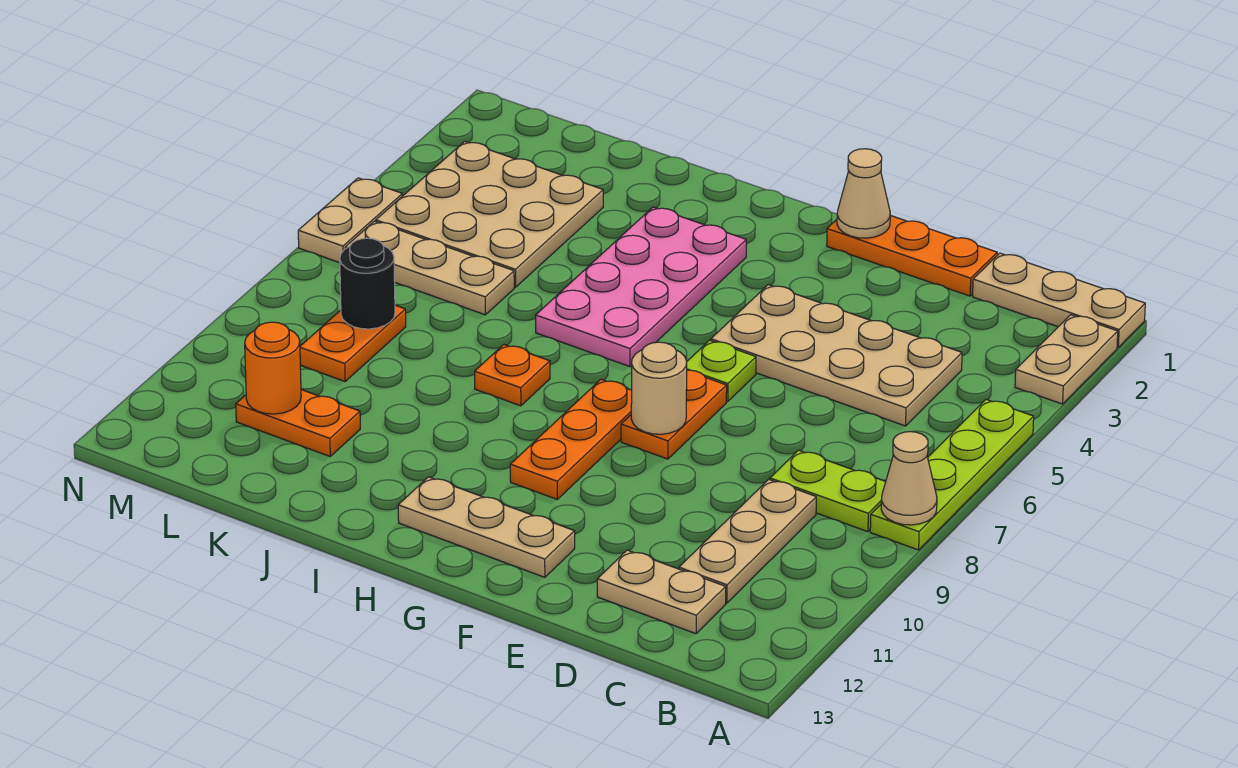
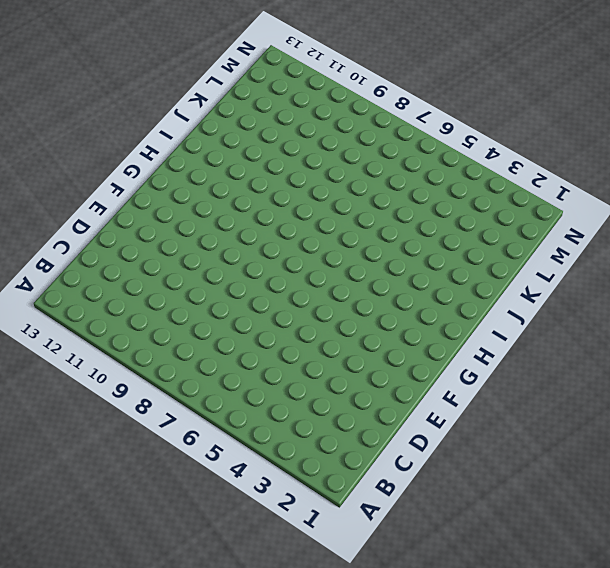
none -> tan 1x3 plate [973,253,1145,347]
none -> tan 1x2 plate [1015,315,1118,404]
none -> lime 1x4 plate [870,399,1034,550]

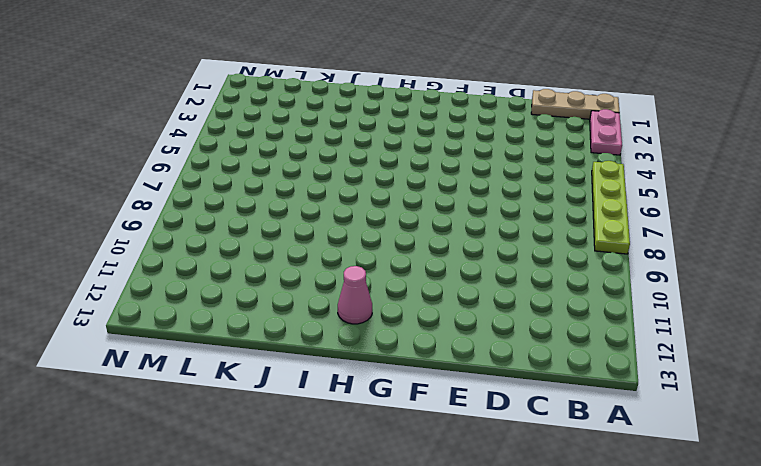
pink 1x2 plate [590,109,622,155] -> tan 1x2 plate [1015,315,1118,404]
pink 1x1 cone [338,266,372,324] -> tan 1x3 plate [398,477,575,577]
none -> lime 1x2 plate [770,450,886,532]
none -> tan 2x4 plate [711,285,962,426]
none -> tan 1x3 plate [679,479,816,603]

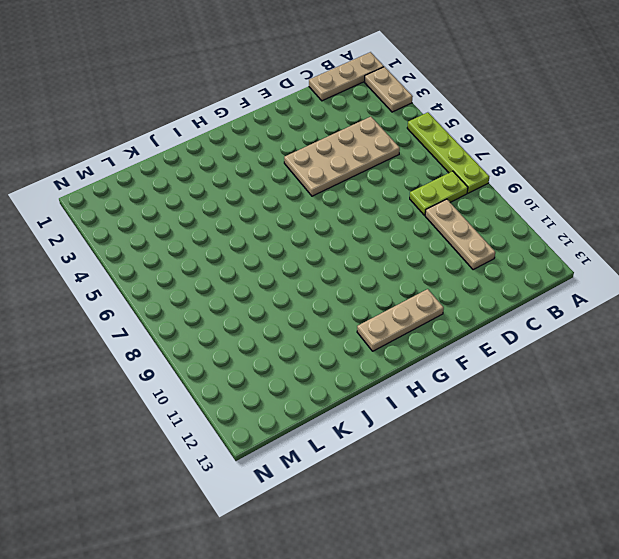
none -> tan 1x2 plate [597,550,726,634]
none -> orange 1x3 plate [827,215,997,296]
none -> lime 1x1 plate [687,340,756,402]

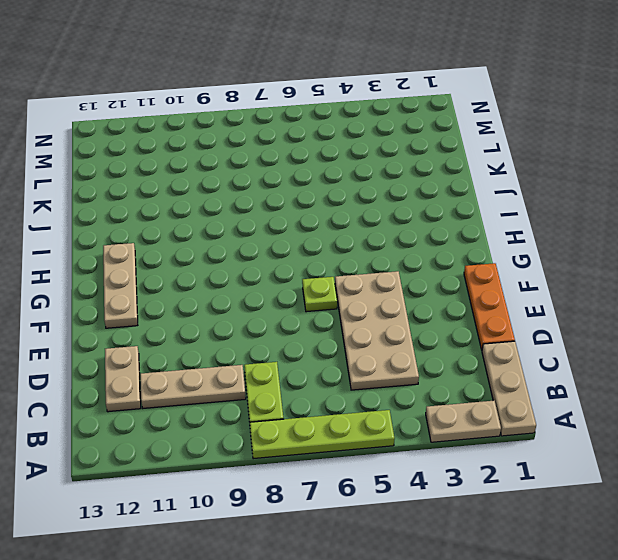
none -> orange 1x2 plate [621,370,727,459]
none -> orange 1x3 plate [510,379,632,499]
none -> pink 2x4 plate [536,207,746,367]

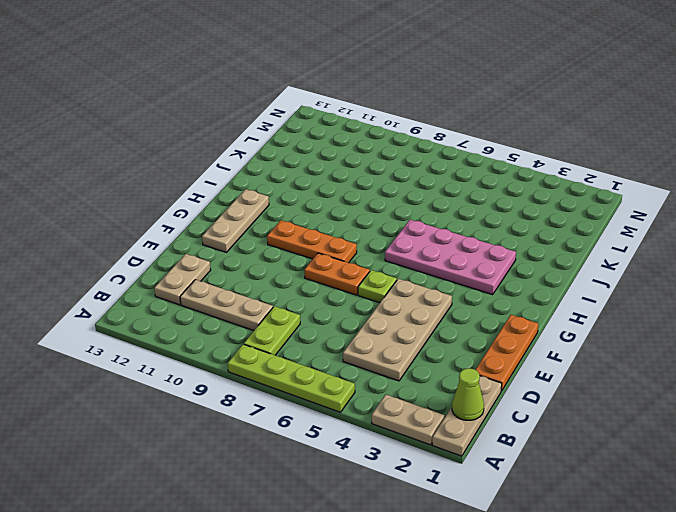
lime 1x1 cone [452,368,484,420] -> none
none -> orange 1x1 plate [475,345,550,406]
none -> tan 3x3 plate [376,141,603,287]
none -> tan 1x3 plate [345,221,514,315]

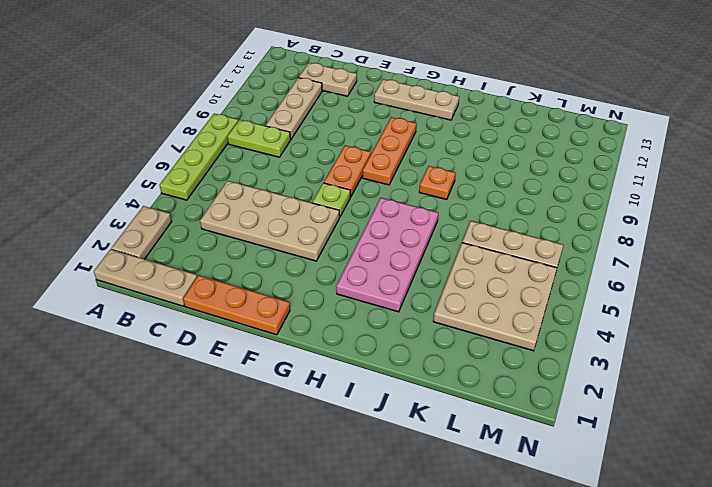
none -> orange 1x2 plate [236,390,360,456]
none -> orange 1x2 plate [300,305,406,381]
none -> tan 1x2 plate [298,178,403,263]

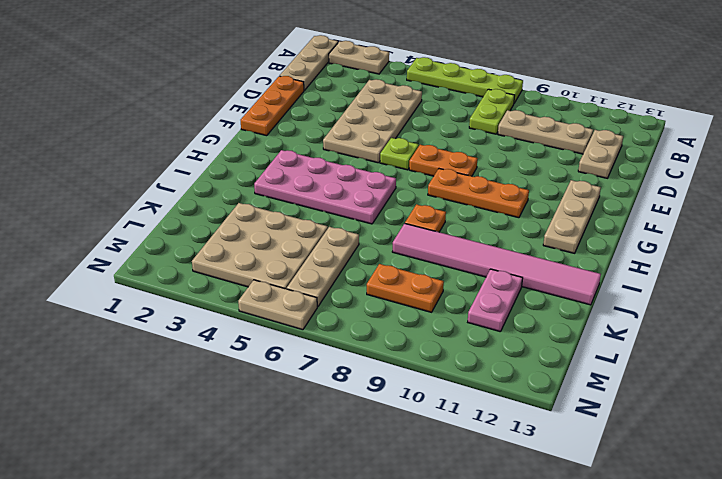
pink 1x6 tile [392,223,601,305] -> none
pink 1x2 plate [468,269,523,332] -> orange 1x2 plate [236,390,360,456]
none -> tan 1x1 cone [881,432,937,525]
none -> tan 1x1 cone [837,149,890,238]
none -> tan 1x1 round brick [631,342,687,434]

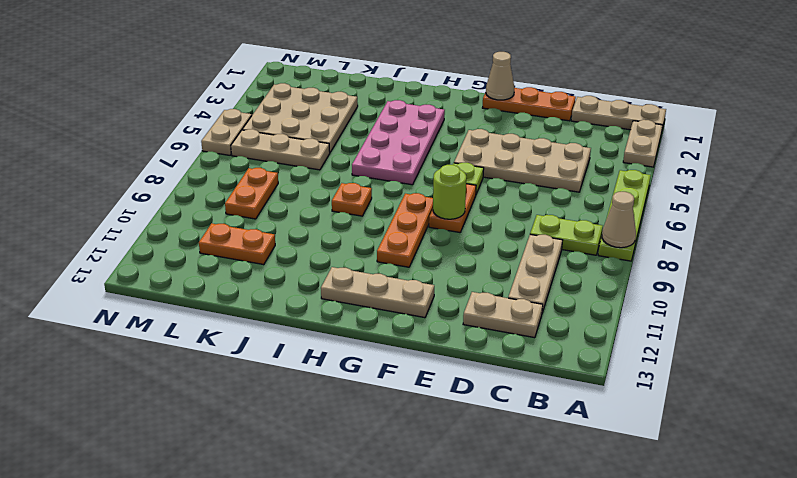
lime 1x1 round brick [433,165,466,219] -> tan 1x1 round brick [631,342,687,434]
none -> black 1x1 round brick [340,238,395,329]
none -> orange 1x1 round brick [245,322,301,414]

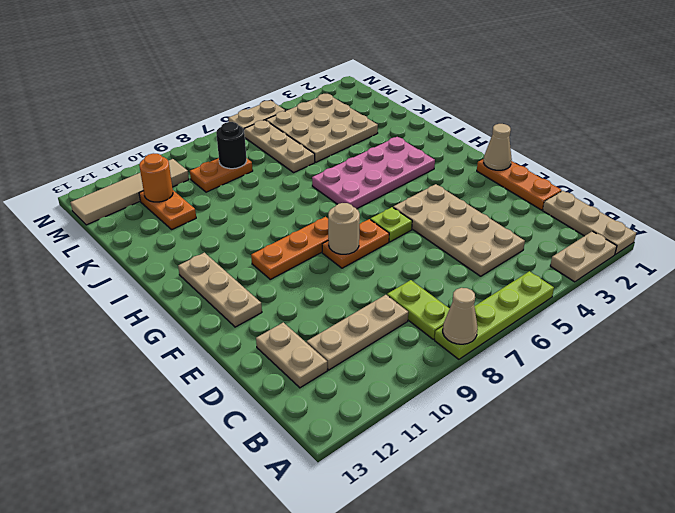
tan 1x4 tile [70,159,189,225] -> none
none -> orange 1x1 plate [475,345,550,406]

